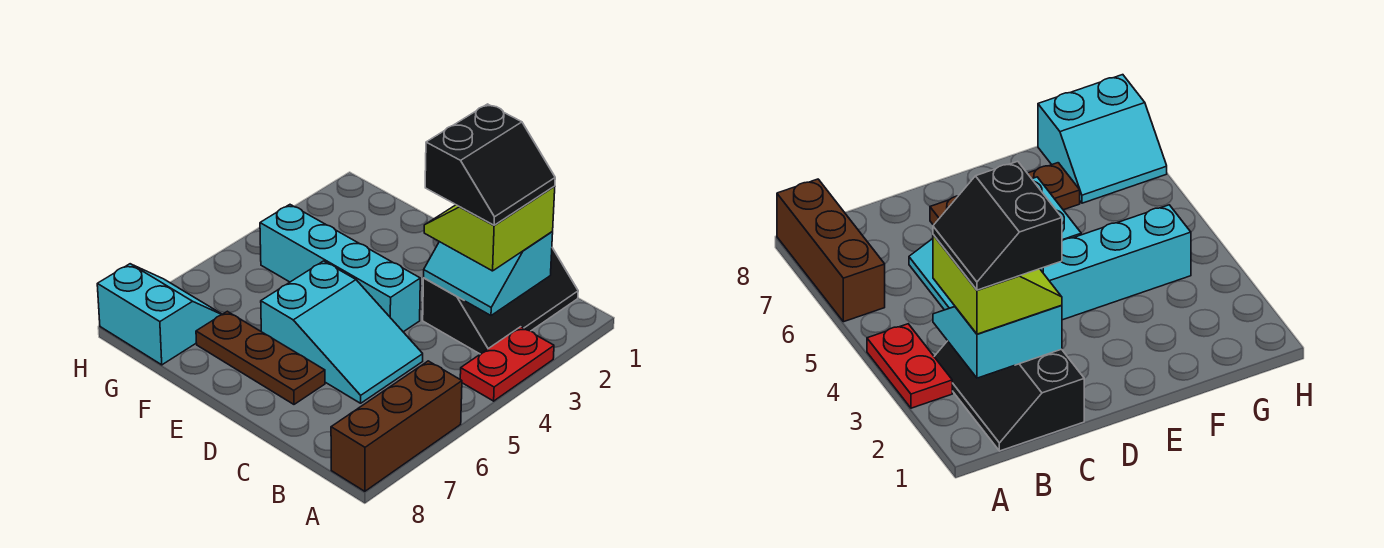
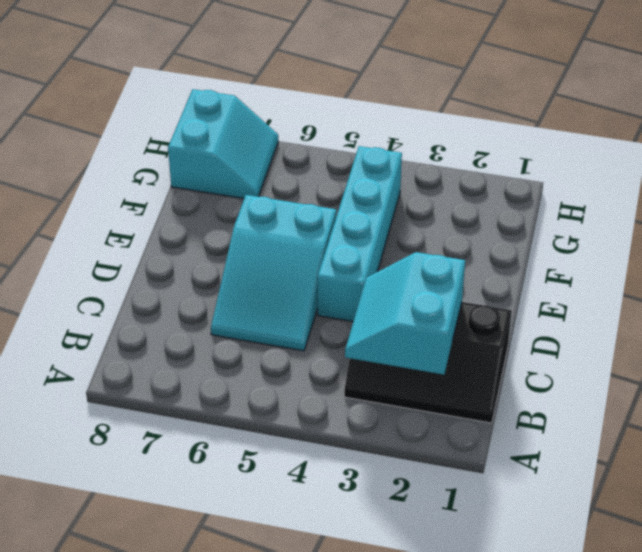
none -> red 1x2 plate [460,327,554,401]
none -> brown 1x3 brick [331,361,462,491]

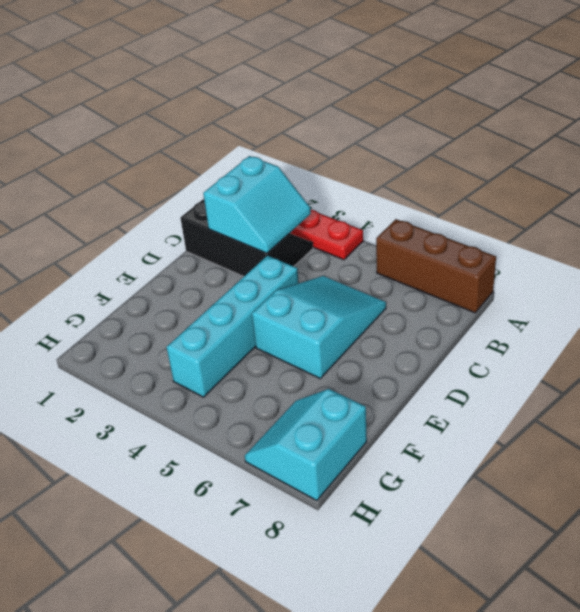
none -> brown 1x3 plate [196,311,325,404]
none -> lime 2x2 slope [424,186,555,271]

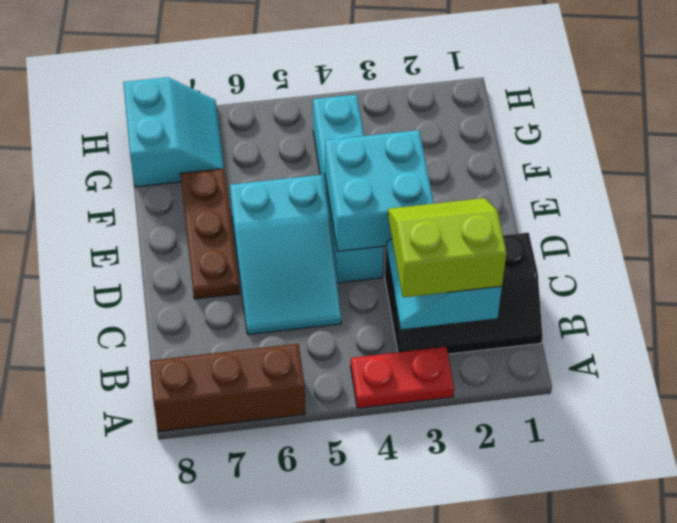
cyan 2x2 brick [325,130,434,251] -> none
none -> black 2x2 slope [425,104,555,225]

